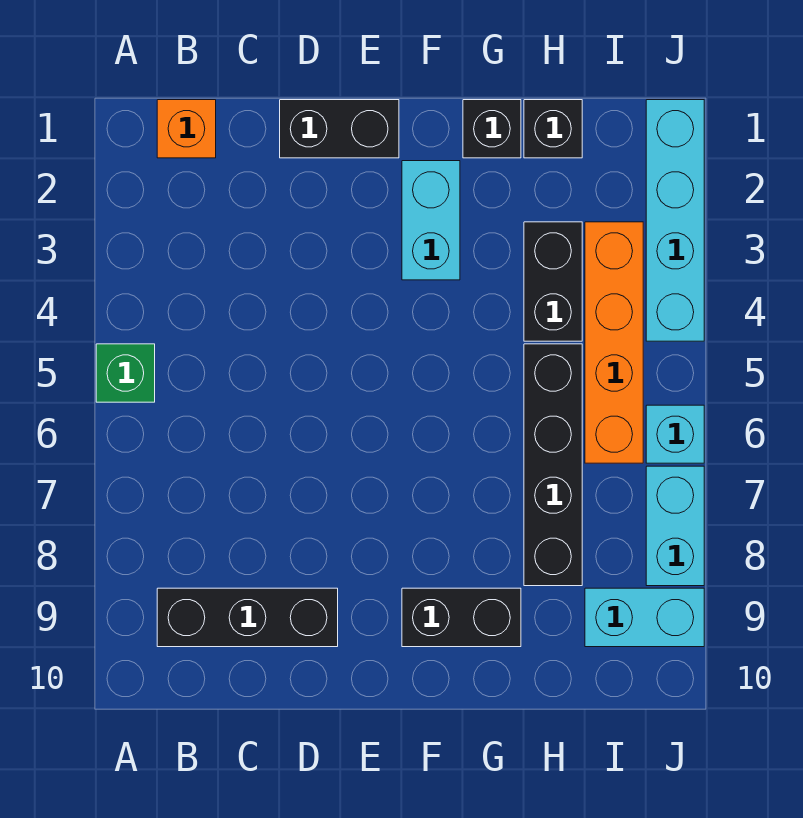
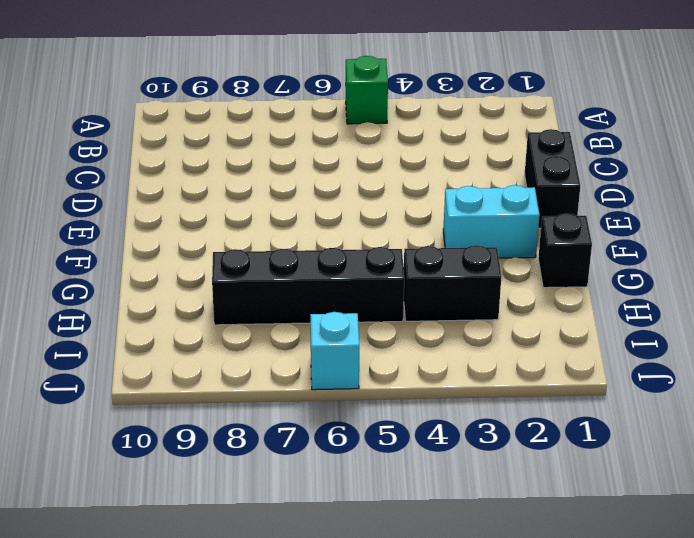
none -> orange 1x1 brick [157,100,216,158]
none -> black 1x3 brick [157,588,338,647]
none -> black 1x2 brick [402,588,521,647]

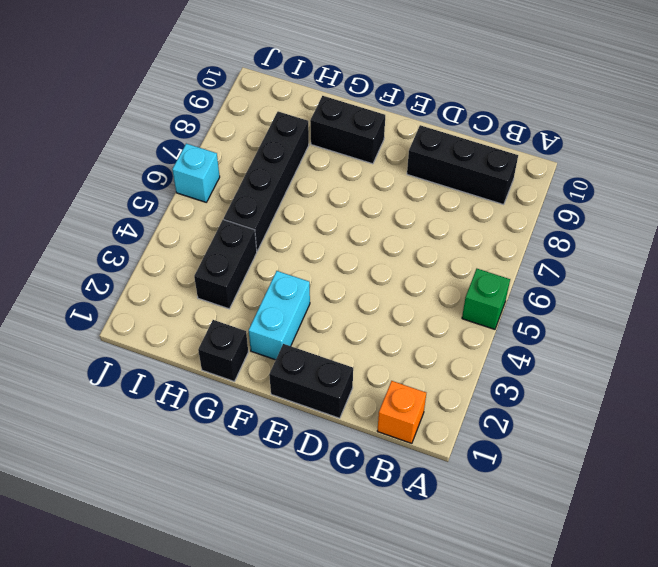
none -> black 1x1 brick [524,100,582,158]
none -> orange 1x4 brick [585,222,643,463]
none -> cyan 1x2 brick [585,588,704,647]

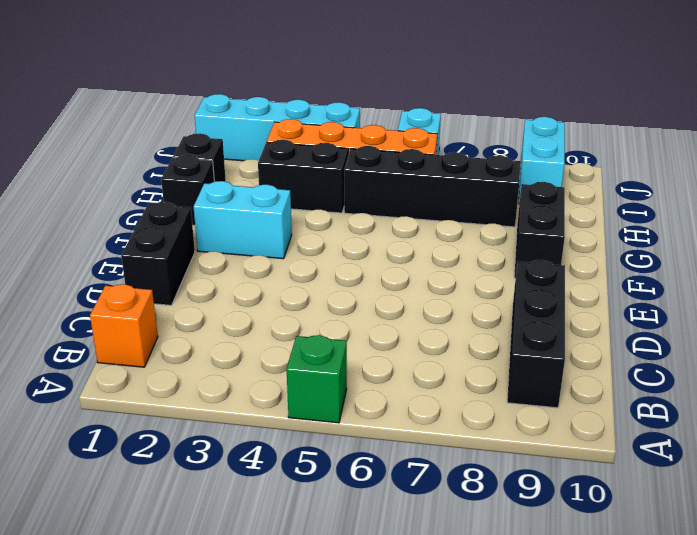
none -> cyan 1x2 brick [646,466,704,586]

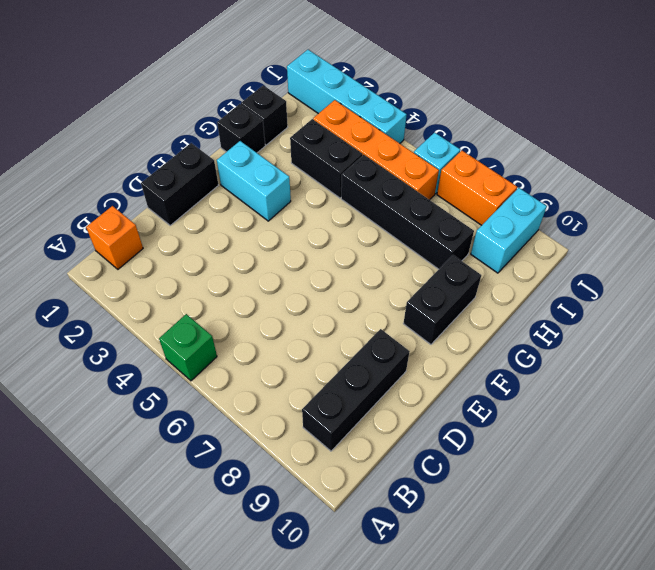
orange 1x2 brick [437,151,517,225] -> cyan 1x2 brick [646,466,704,586]

